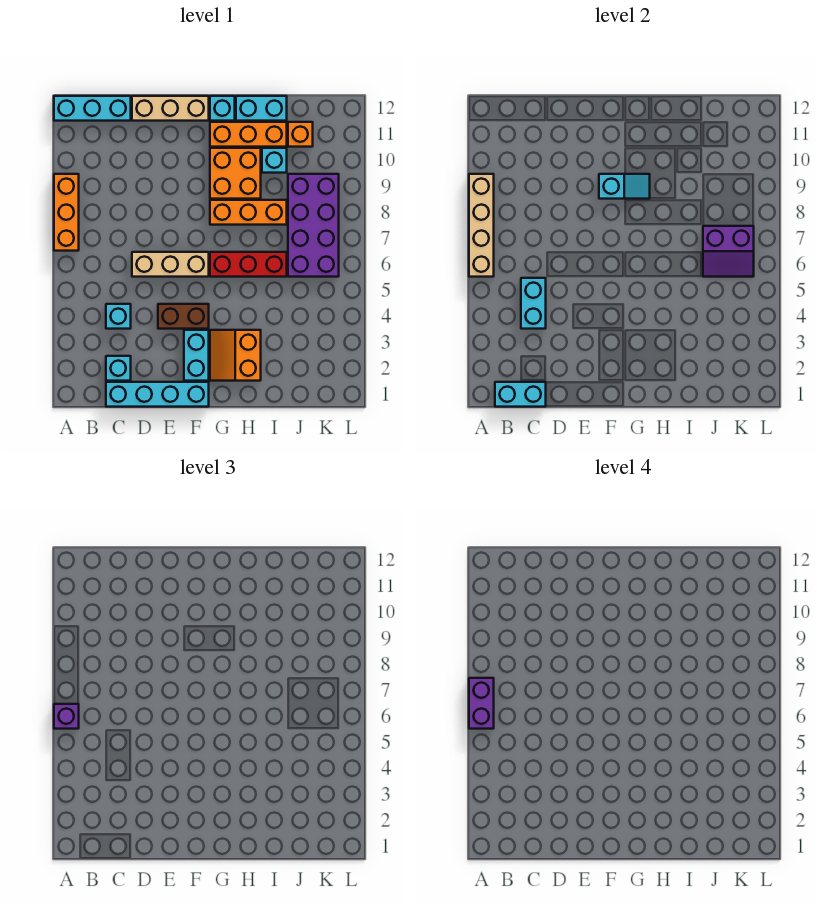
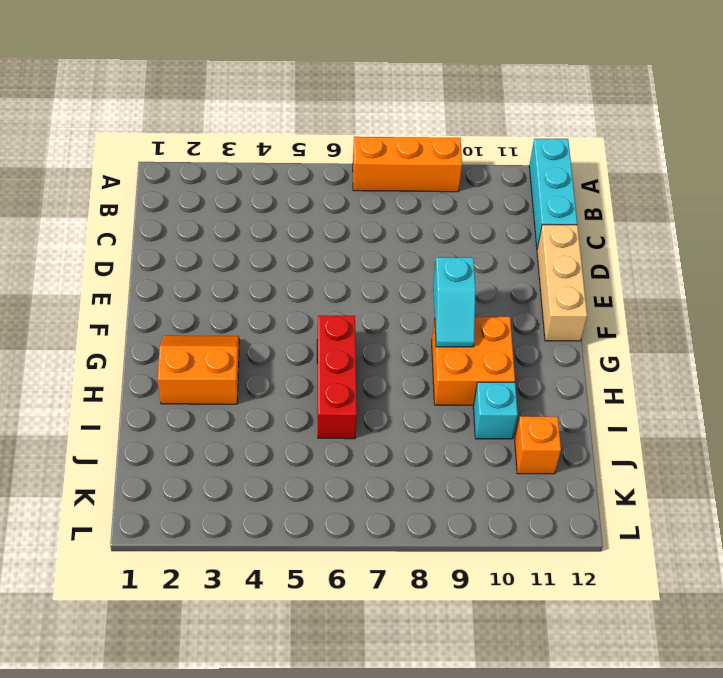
none -> cyan 1x4 brick [106,382,209,407]
none -> cyan 1x1 brick [106,356,131,381]
none -> cyan 1x1 brick [106,304,131,329]

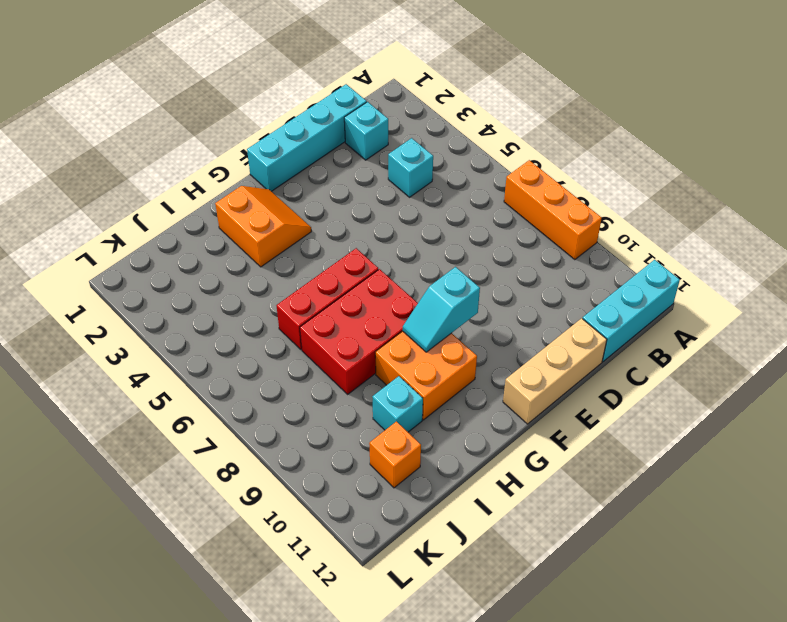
red 2x3 brick [300,269,418,394] -> orange 1x3 brick [210,200,287,225]
none -> tan 1x3 brick [132,252,209,277]
none -> brown 1x2 brick [158,304,209,329]
none -> cyan 1x2 brick [184,330,209,381]

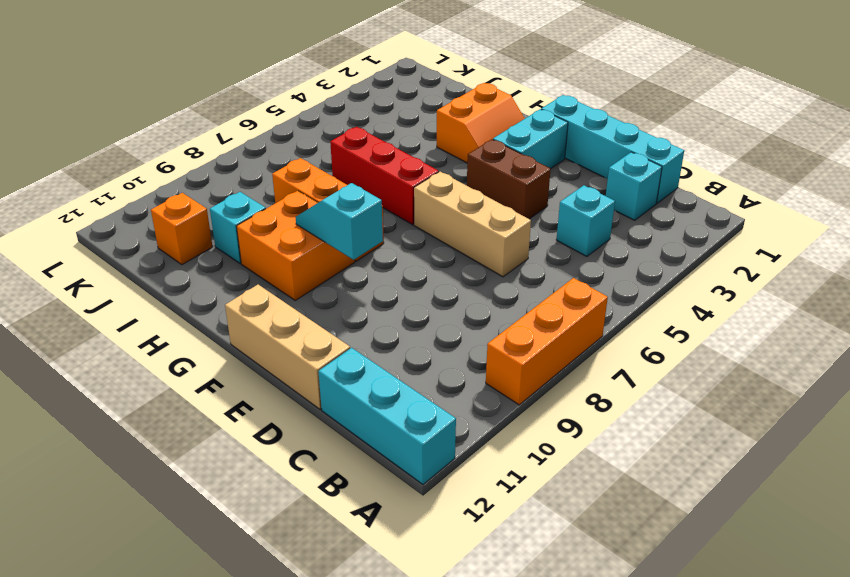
none -> orange 1x3 brick [210,122,287,147]
none -> cyan 1x1 brick [210,96,235,121]
none -> cyan 1x2 brick [236,96,287,121]

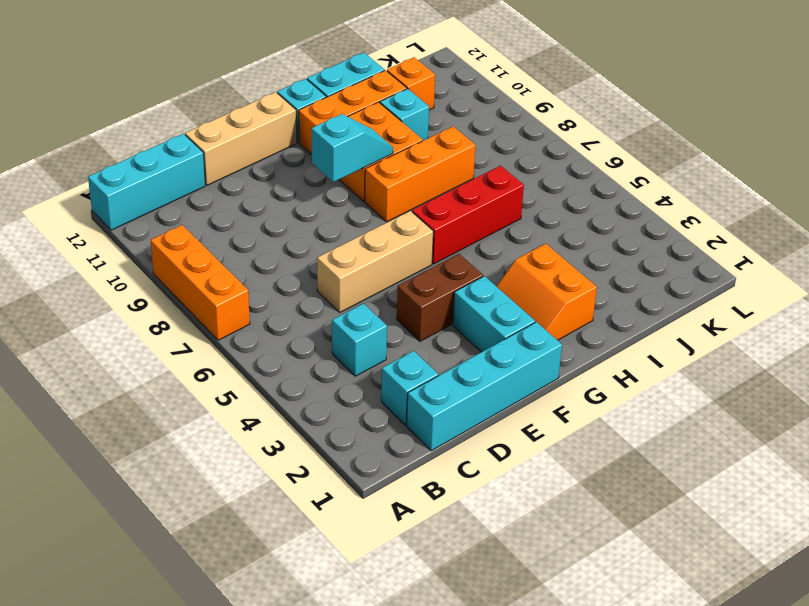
none -> purple 2x4 brick [288,174,339,277]
none -> tan 1x4 brick [469,174,494,277]
none -> cyan 1x2 brick [495,382,546,407]

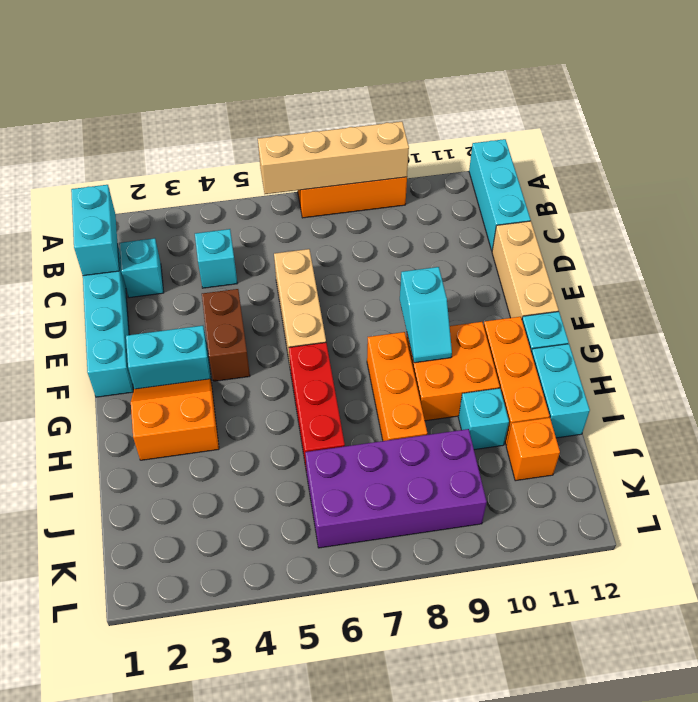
none -> cyan 1x2 brick [521,278,546,329]
none -> purple 2x2 slope [703,226,754,277]
none -> purple 1x1 brick [54,704,79,729]

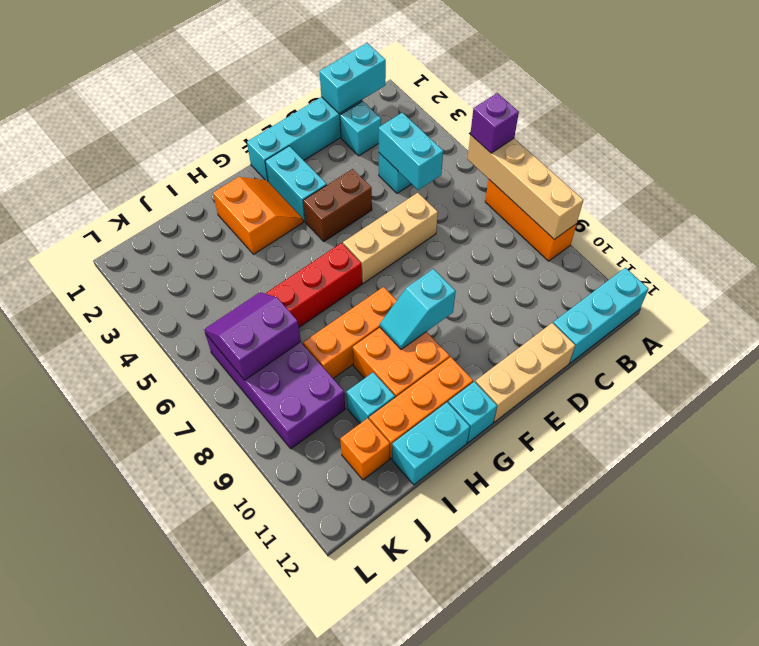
none -> purple 1x2 brick [469,678,494,729]

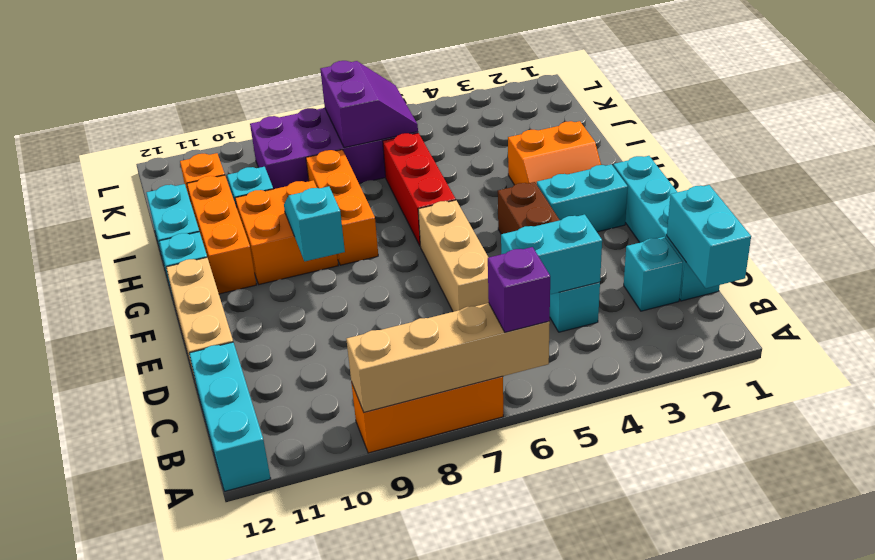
none -> purple 1x2 brick [469,678,494,729]

